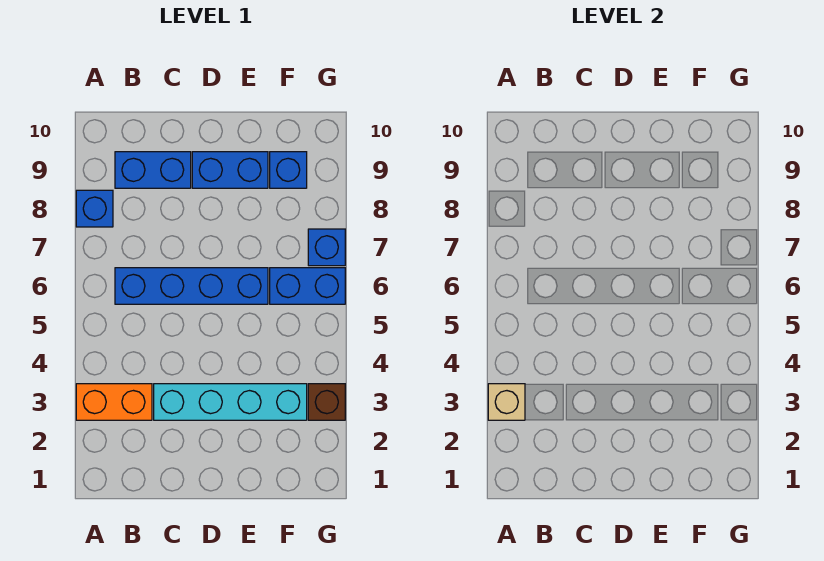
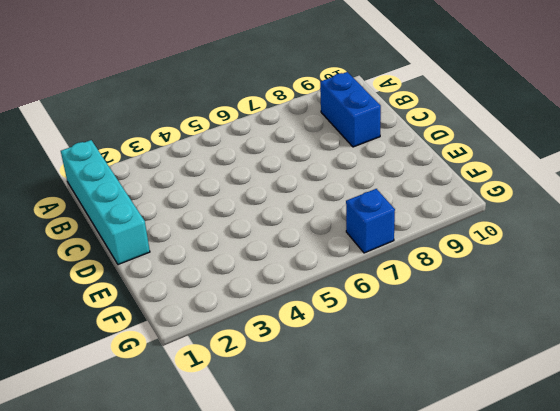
cyan 1x4 brick [61,140,150,265] -> cyan 1x4 brick moved to [154,384,307,420]
none -> orange 1x2 brick [76,384,152,420]
none -> blue 1x1 brick [76,190,113,227]

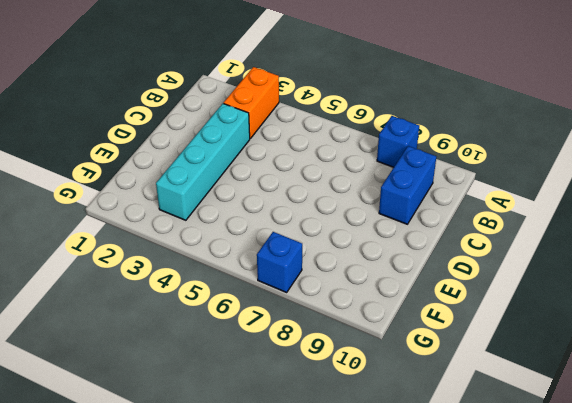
none -> blue 1x4 brick [115,268,268,304]
none -> blue 1x2 brick [192,152,268,188]

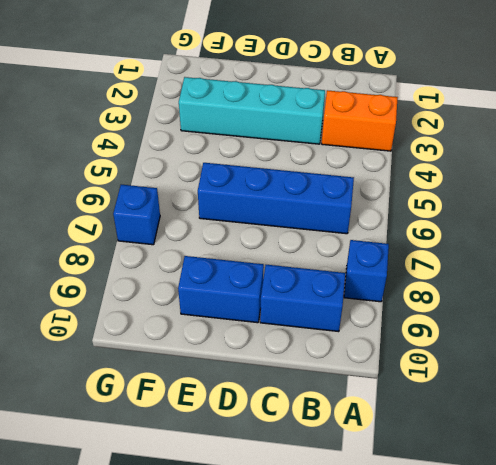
none -> blue 1x2 brick [270,268,345,304]
none -> blue 1x1 brick [270,152,307,188]

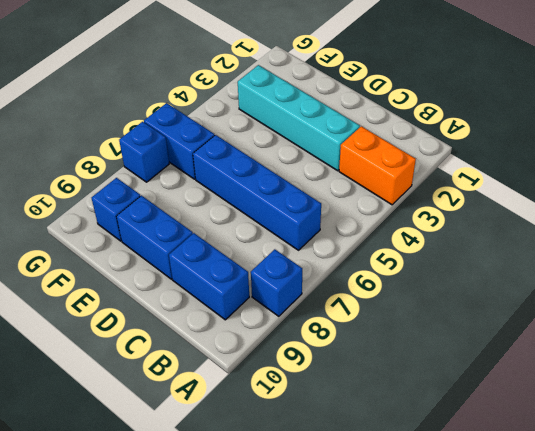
none -> brown 1x1 brick [308,384,345,420]
none -> tan 1x1 brick [488,384,525,420]

